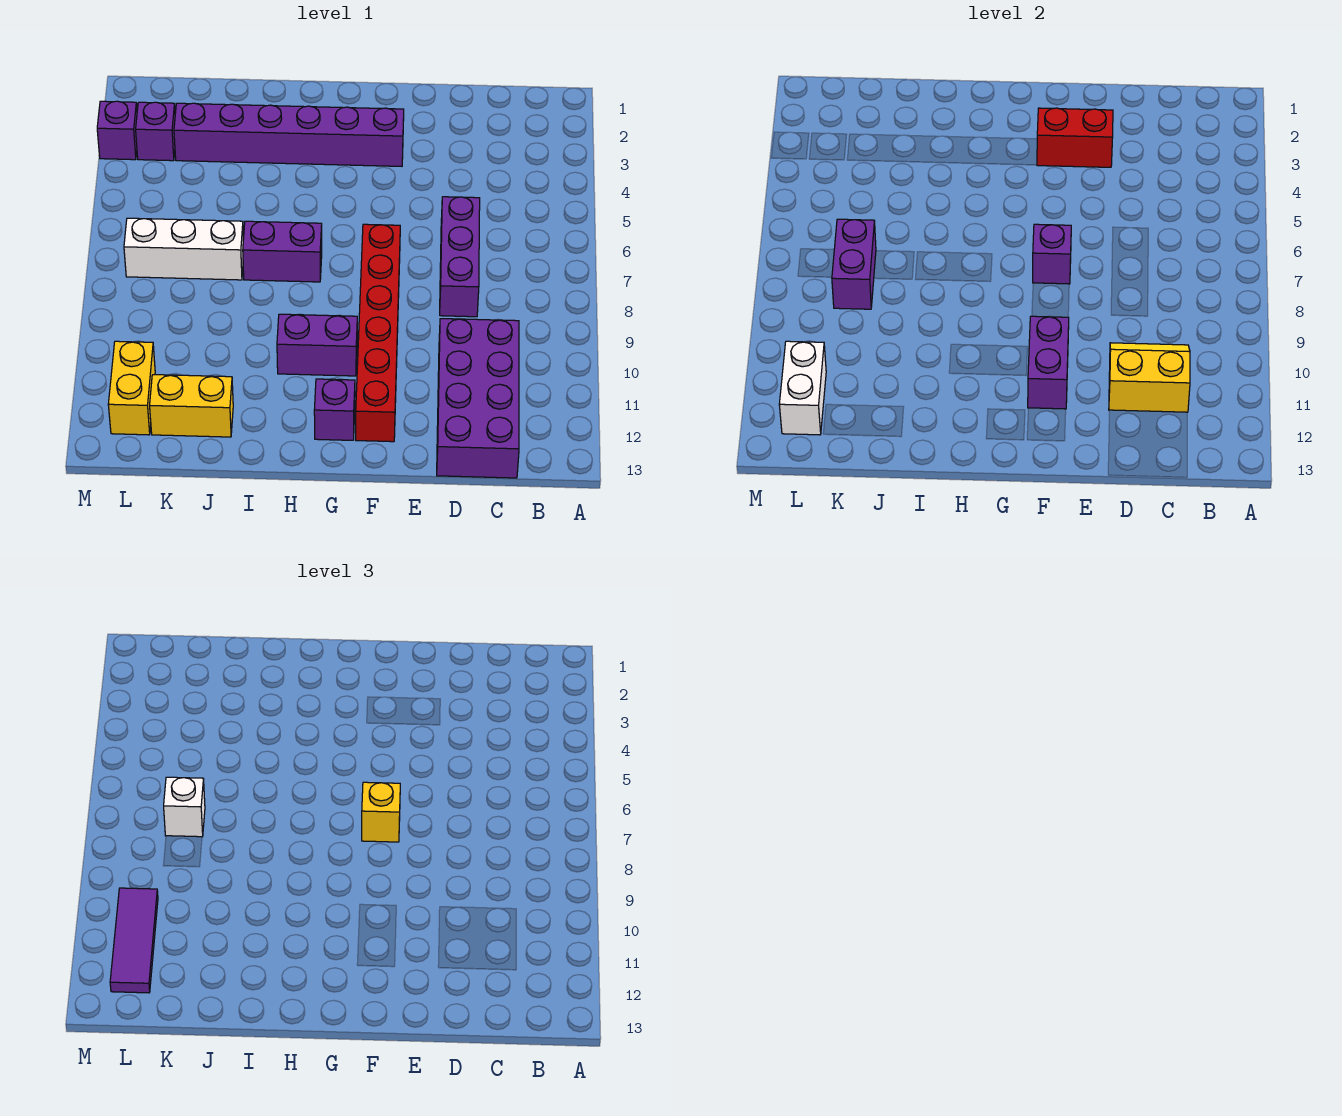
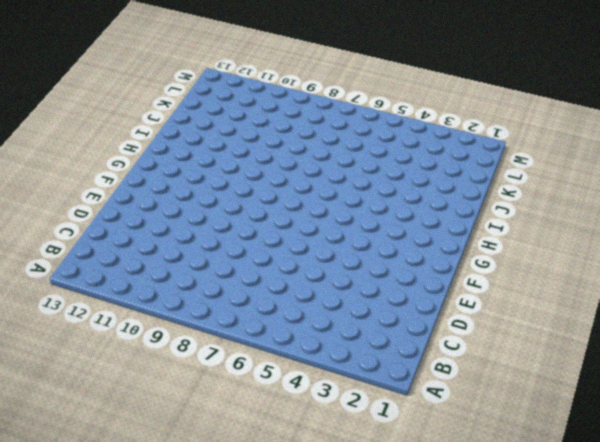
none -> purple 2x4 brick [437,319,519,478]
none -> purple 1x3 brick [440,197,480,317]
none -> purple 1x6 brick [174,103,404,166]

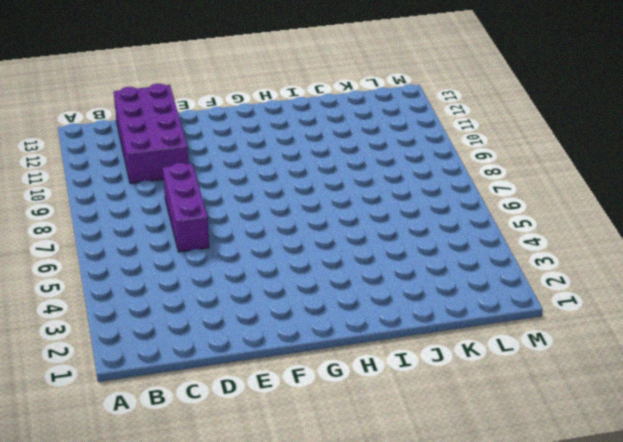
none -> purple 1x6 brick [174,103,404,166]
none -> red 1x6 brick [356,224,400,442]
none -> purple 1x2 brick [277,314,357,376]

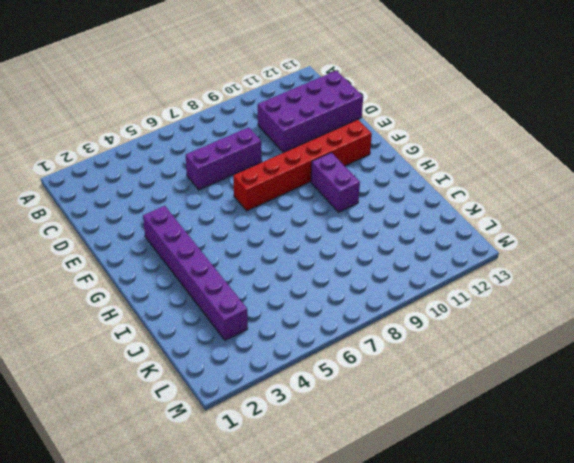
none -> purple 1x1 brick [314,379,355,440]
none -> purple 1x2 brick [243,221,322,282]
none -> white 1x3 brick [124,218,243,280]

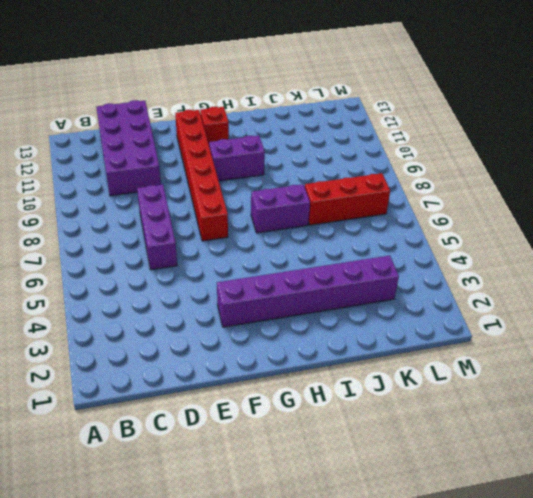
red 1x1 brick [200,107,229,144] -> purple 1x1 brick [314,379,355,440]
red 1x3 brick [305,173,390,225] -> white 1x3 brick [124,218,243,280]
none -> yellow 1x2 brick [150,375,233,437]
none -> purple 1x1 brick [136,102,175,161]
none -> yellow 1x2 brick [108,341,155,435]

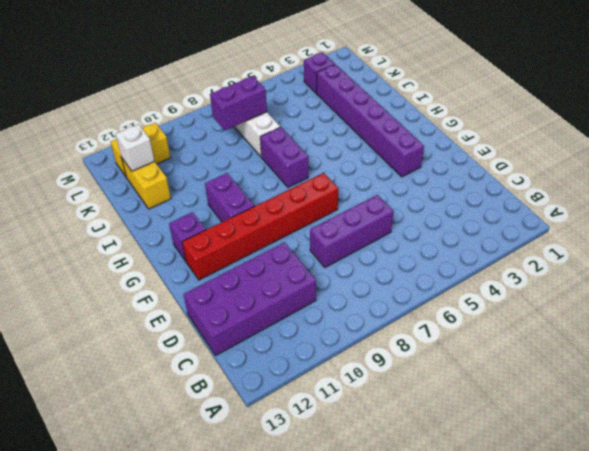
white 1x1 brick [116,124,155,171] -> white 1x1 brick moved to [164,777,205,837]
none -> purple 1x1 brick [97,101,137,160]
none -> yellow 2x2 slope [1109,343,1190,412]
none -> red 1x2 brick [1037,108,1113,167]

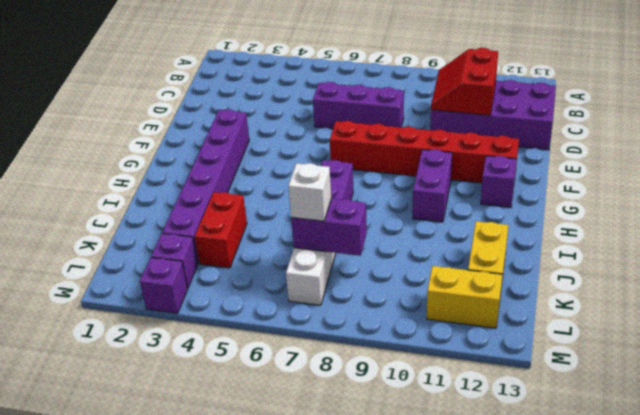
red 2x2 slope [431,48,498,115] -> yellow 2x2 slope [1109,343,1190,412]
red 1x2 brick [195,192,247,268] -> red 1x2 brick moved to [1037,108,1113,167]
none -> purple 1x1 brick [1033,224,1071,284]
none -> purple 1x2 brick [1028,316,1069,409]
none -> white 1x2 brick [779,341,826,435]

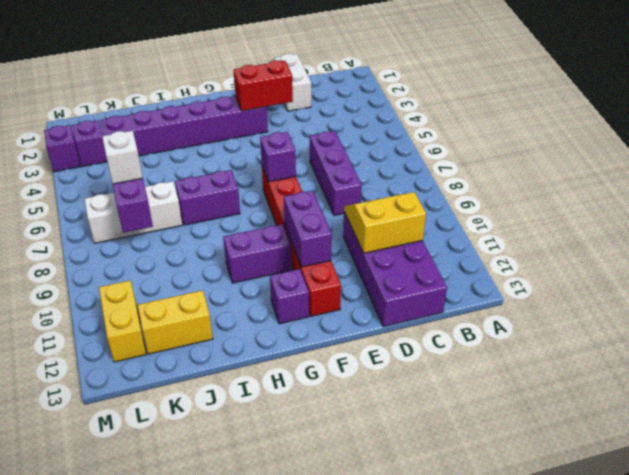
white 1x2 brick [274,54,311,111] -> white 1x2 brick moved to [779,341,826,435]
none -> yellow 1x1 brick [362,782,400,842]
none -> purple 1x3 tile [110,888,158,993]

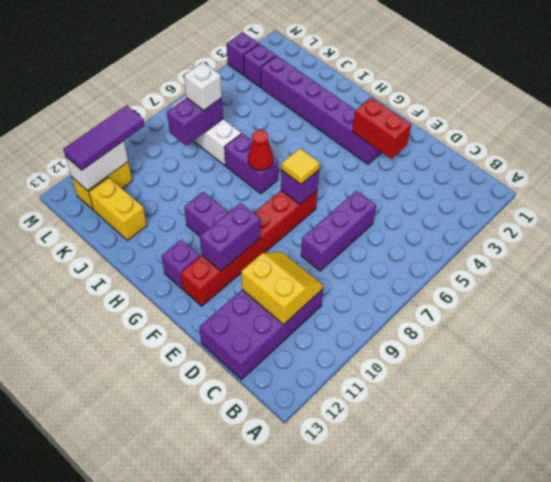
yellow 1x1 tile [282,148,320,184] -> yellow 1x1 brick [362,782,400,842]
red 1x1 cone [248,130,273,170] -> none

